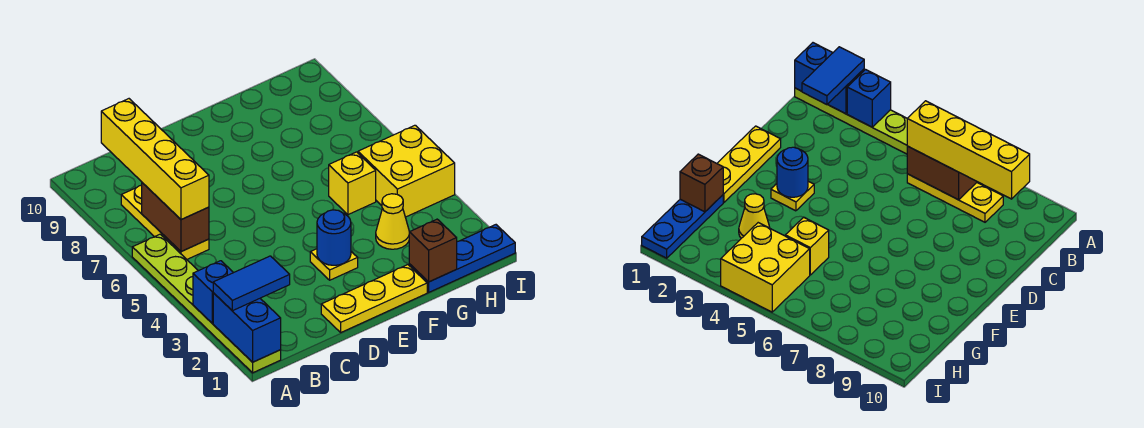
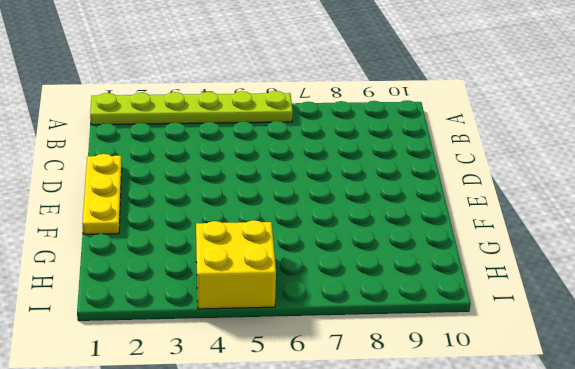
none -> yellow 1x3 plate [121,185,209,259]
none -> yellow 1x1 plate [310,249,358,280]
none -> blue 1x3 plate [409,225,515,292]

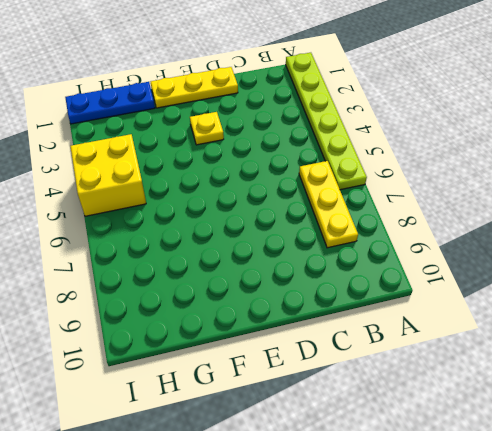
none -> yellow 1x1 cone [376,194,409,249]
none -> yellow 1x1 brick [329,152,376,215]
none -> blue 1x2 brick [213,293,281,362]

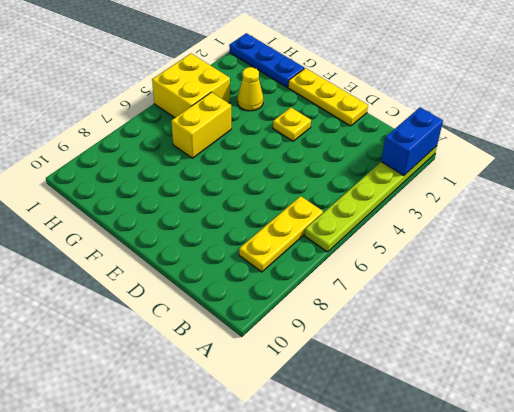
yellow 1x2 brick [172,92,231,158] -> yellow 1x1 brick [329,152,376,215]
none -> blue 1x1 brick [193,261,233,323]
none -> brown 1x2 brick [142,183,209,252]
none -> blue 1x1 round brick [317,210,351,265]

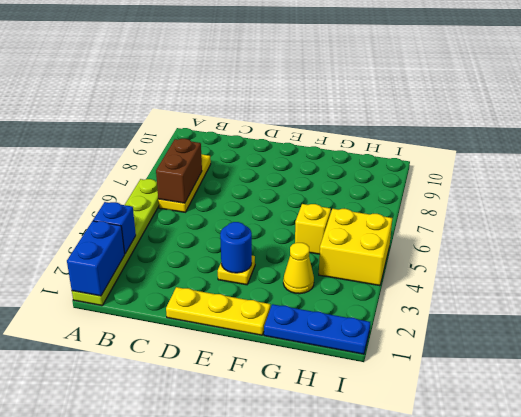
none -> brown 1x1 brick [409,219,457,282]
none -> blue 1x2 tile [213,256,290,311]
none -> yellow 1x4 brick [101,99,209,220]

